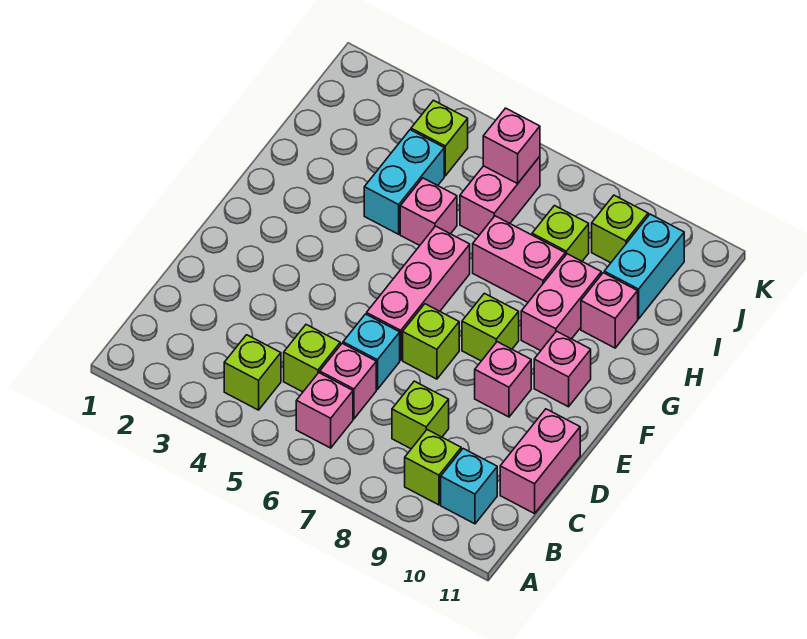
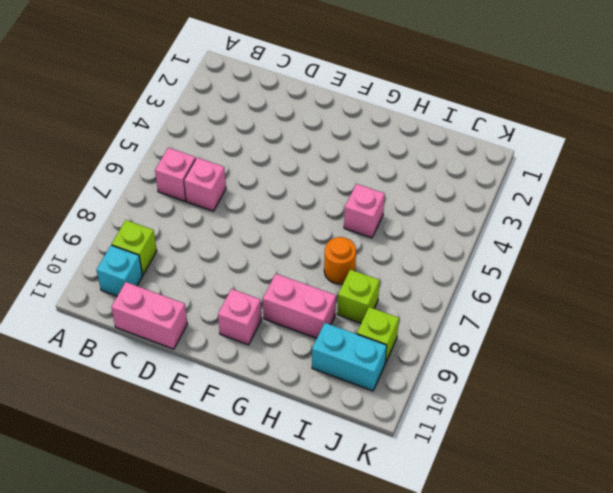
orange 1x1 round brick [324,237,356,284] -> pink 1x2 brick [473,216,565,302]
none -> lime 1x1 brick [224,335,281,410]
none -> lime 1x1 brick [284,325,340,392]
none -> lime 1x1 brick [392,381,449,449]

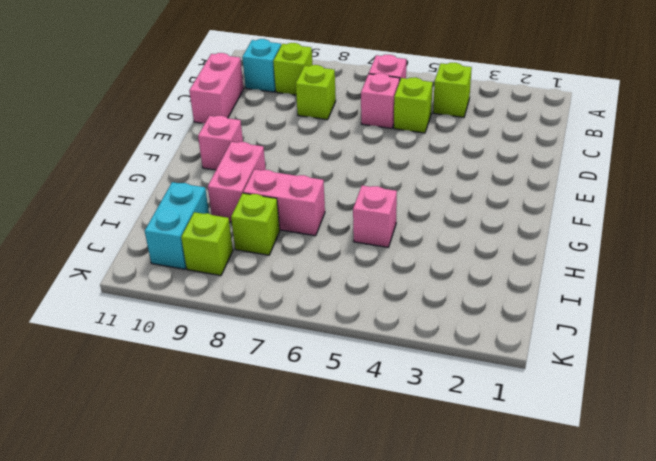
none -> cyan 1x1 brick [343,314,400,389]
none -> pink 1x3 brick [367,226,470,360]
none -> lime 1x1 brick [403,304,459,379]

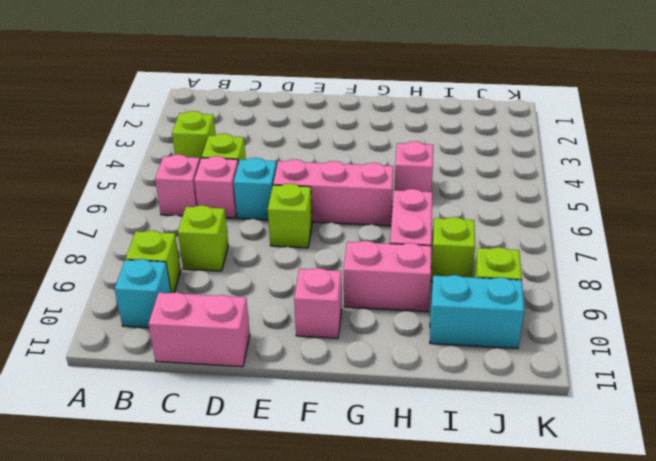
none -> pink 1x1 brick [475,342,531,417]
none -> lime 1x1 brick [462,293,519,361]
none -> cyan 1x2 brick [364,130,444,234]

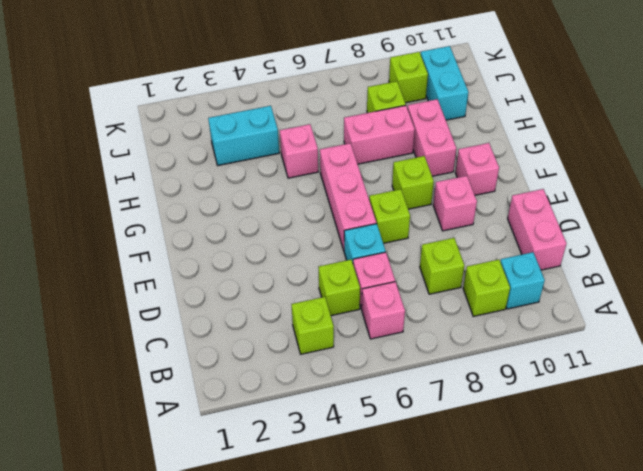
cyan 1x2 brick [208,106,279,166] -> cyan 1x2 brick turned to [364,130,444,234]
none -> pink 1x1 brick [581,273,638,348]
none -> pink 1x2 brick [460,156,540,235]
none -> lime 1x1 brick [411,100,468,176]

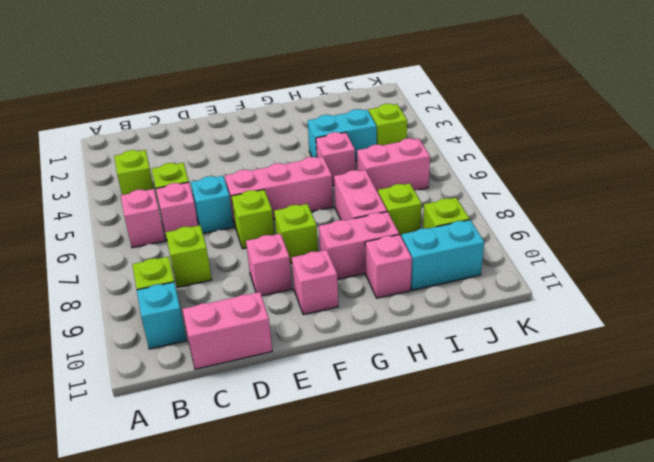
none -> pink 1x1 brick [483,108,540,184]

